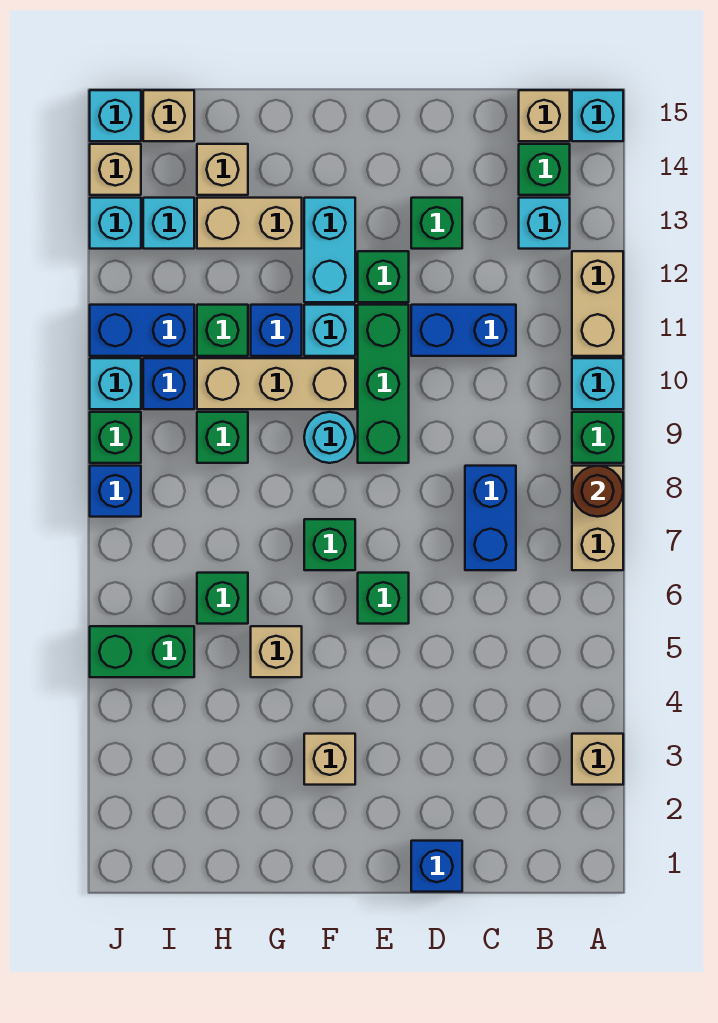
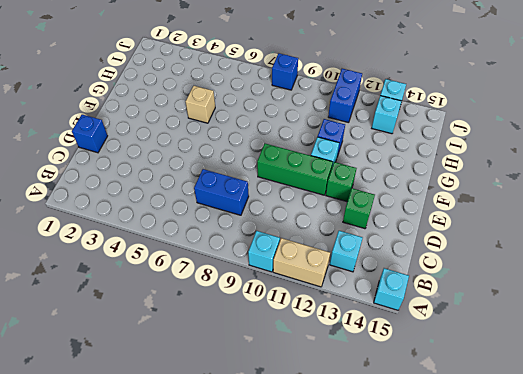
none -> tan 1x1 brick [572,734,623,785]
none -> tan 1x2 brick [572,466,623,570]
none -> green 1x1 brick [572,412,623,463]
none -> green 1x1 brick [519,144,570,195]

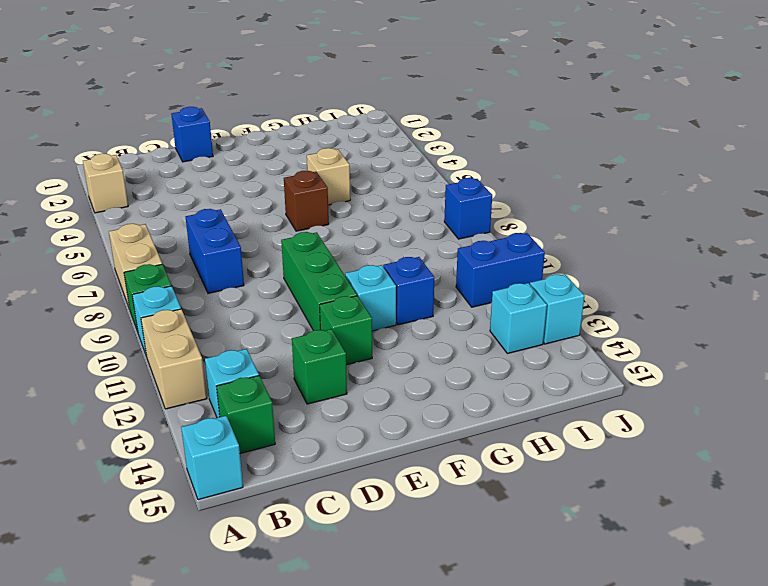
brown 1x1 brick [284,171,329,231] -> none
none -> tan 1x1 brick [519,90,570,141]
none -> blue 1x2 brick [411,305,516,356]
none -> green 1x1 brick [358,573,409,624]
none -> tan 1x1 brick [304,734,355,785]

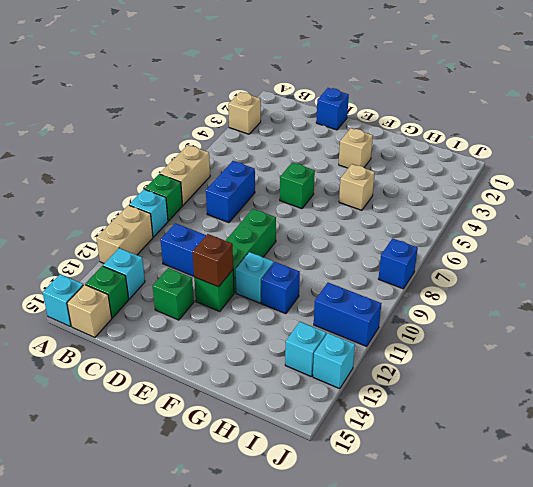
brown 1x1 brick [192,234,233,287] -> none
none -> green 1x1 brick [304,519,355,570]
none -> cyan 1x1 round brick [304,412,355,463]
none -> tan 1x3 brick [197,358,355,409]
none -> cyan 1x2 brick [304,198,355,302]

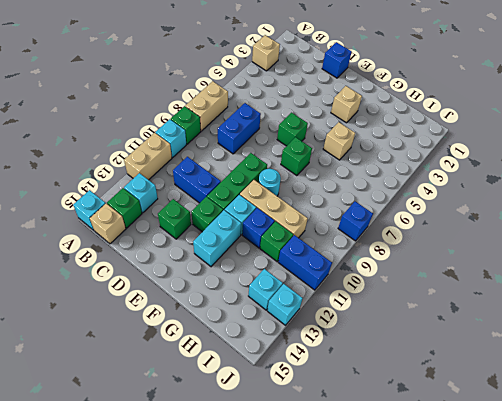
none -> tan 1x2 brick [197,198,302,249]
none -> green 1x1 brick [197,573,248,624]
none -> green 1x1 brick [197,412,248,463]
none -> tan 1x1 brick [197,144,248,195]

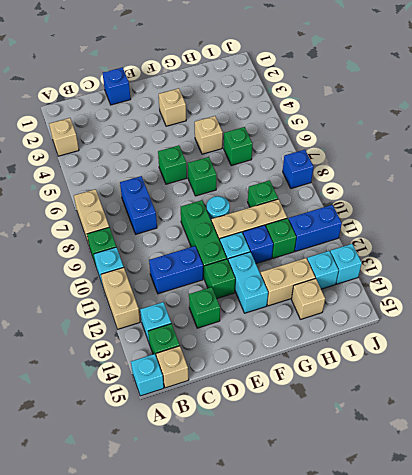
none -> green 1x2 brick [90,626,194,677]
none -> blue 1x1 brick [143,358,194,409]
none -> tan 1x1 brick [143,90,194,141]
none -> green 1x1 brick [90,412,141,463]

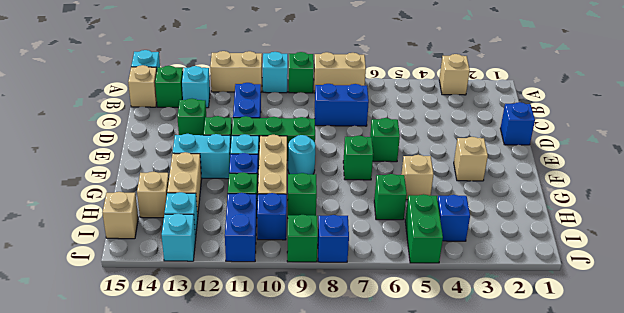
blue 1x1 brick [437,195,470,241] -> none
none -> cyan 1x1 brick [90,358,141,409]
none -> tan 1x1 brick [90,144,141,195]
none -> cyan 1x1 brick [90,90,141,141]
none -> brown 1x1 round brick [572,466,623,517]

